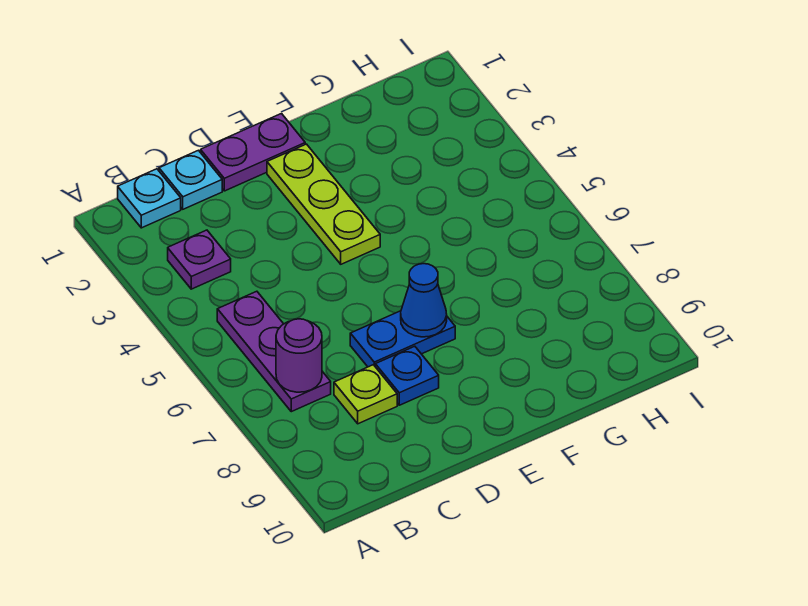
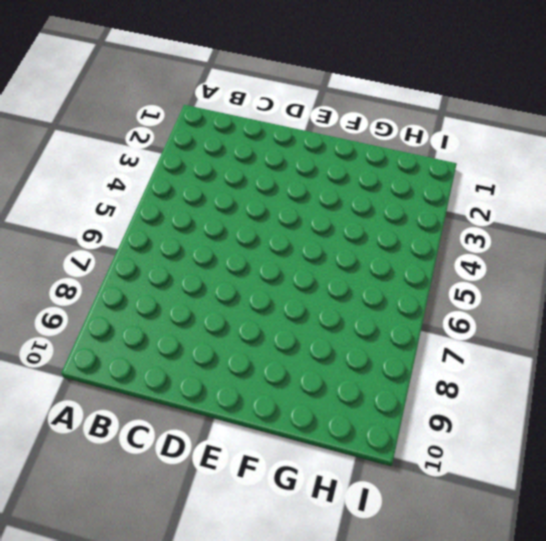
none -> cyan 1x1 plate [118,169,181,228]
none -> purple 1x1 plate [168,230,231,289]

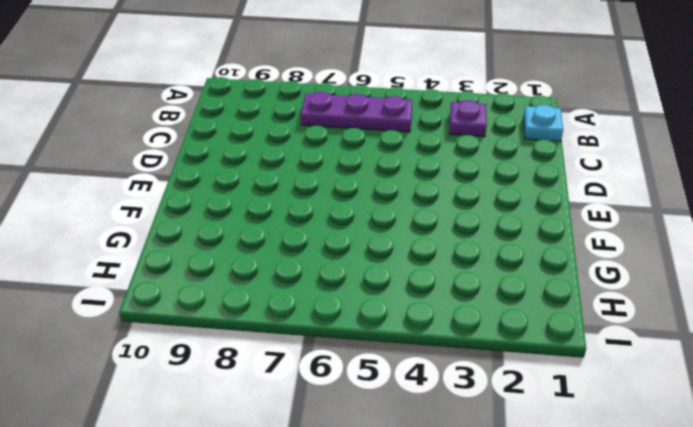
none -> cyan 1x1 plate [159,150,222,209]
none -> lime 1x1 plate [334,365,397,424]

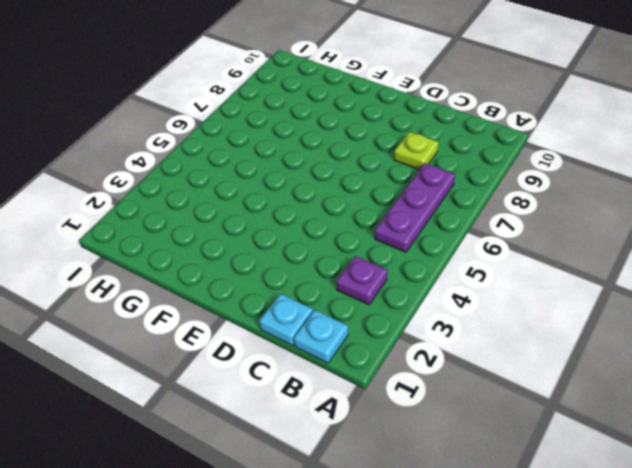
none -> purple 1x2 plate [201,114,305,191]
none -> blue 1x2 plate [350,311,455,367]

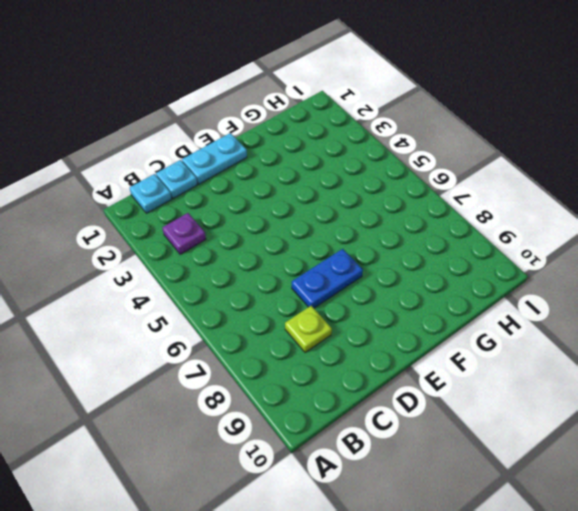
cyan 1x2 plate [182,133,247,184] -> purple 1x2 plate [201,114,305,191]
none -> purple 1x3 plate [217,291,331,412]
none -> blue 1x1 plate [375,346,439,405]

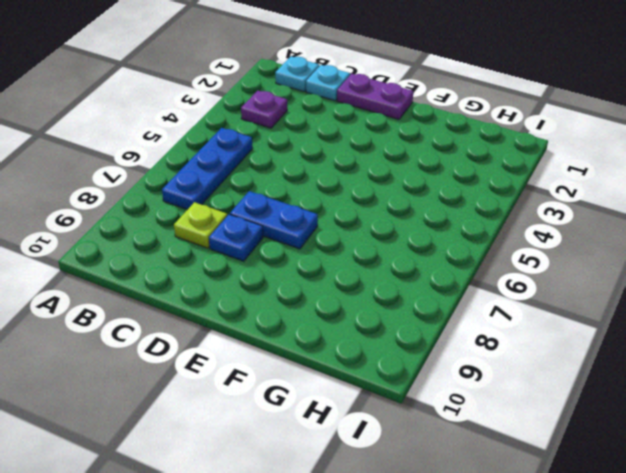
blue 1x3 plate [162,128,253,210] -> purple 1x3 plate [217,291,331,412]
none -> lime 1x3 plate [267,144,380,264]
none -> purple 1x1 round brick [276,319,322,392]

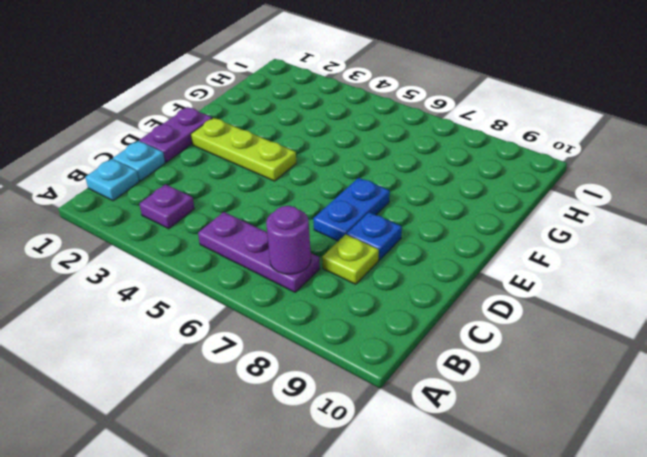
none -> blue 1x1 cone [401,264,447,337]

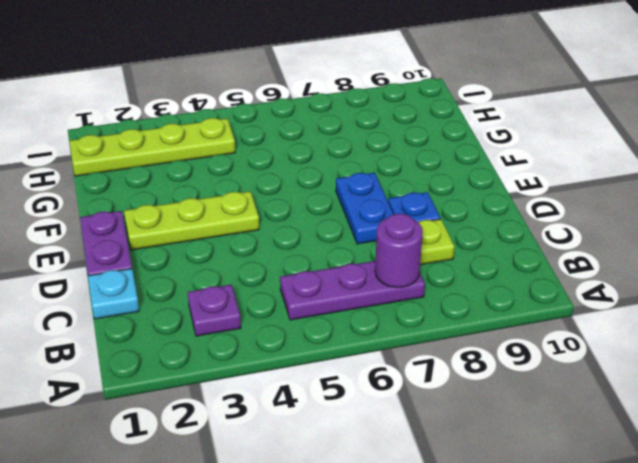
lime 1x4 plate [70,118,235,176] -> none
none -> cyan 1x1 plate [118,169,181,228]
none -> blue 1x1 cone [401,264,447,337]

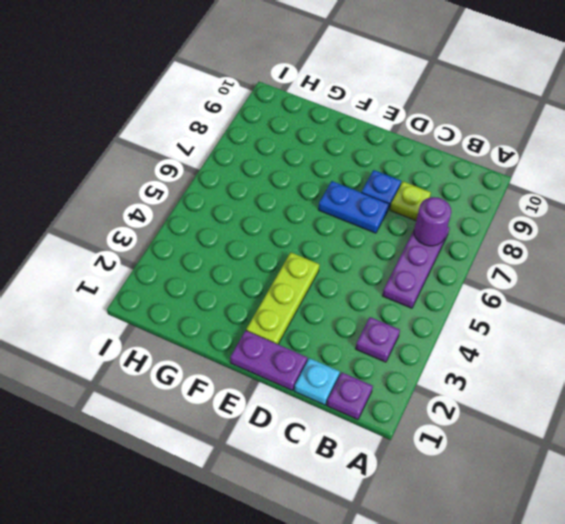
purple 1x1 plate [327,372,373,420] -> cyan 1x1 plate [118,169,181,228]
none -> blue 1x1 cone [401,264,447,337]

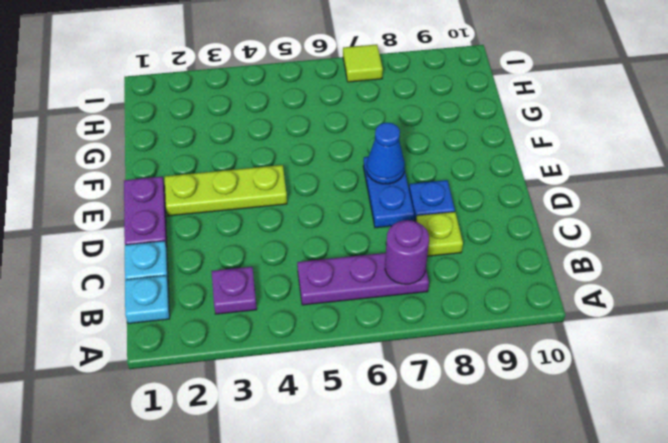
lime 1x1 tile [343,44,383,82] -> none

